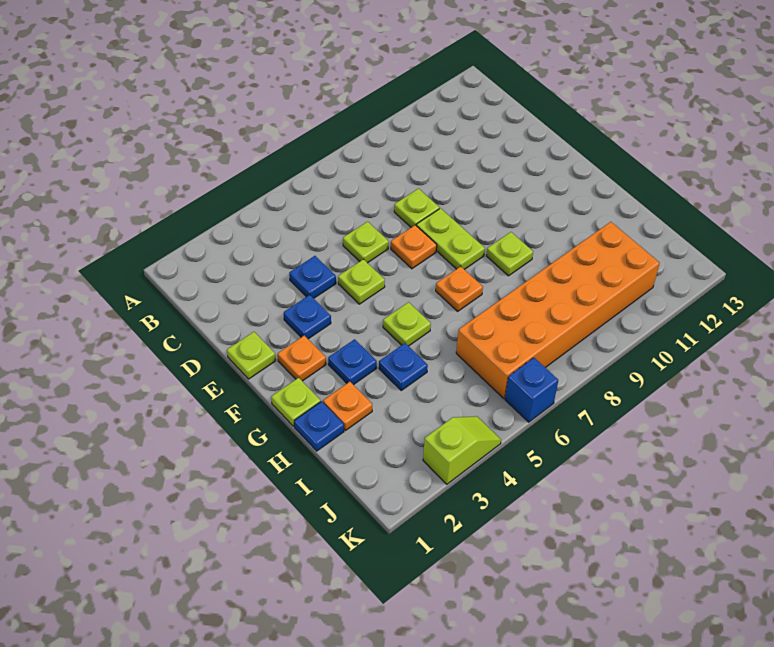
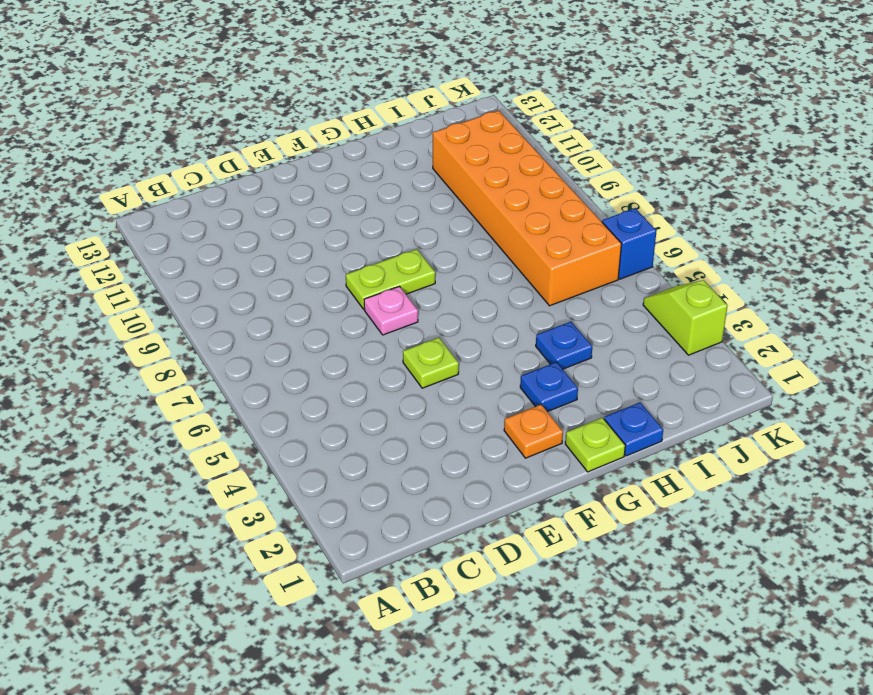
pink 1x1 plate [364,286,418,335] -> orange 1x1 plate [391,225,437,269]
none -> blue 1x1 plate [289,256,336,298]
none -> lime 1x1 plate [343,222,389,263]
none -> lime 1x1 plate [394,189,439,227]

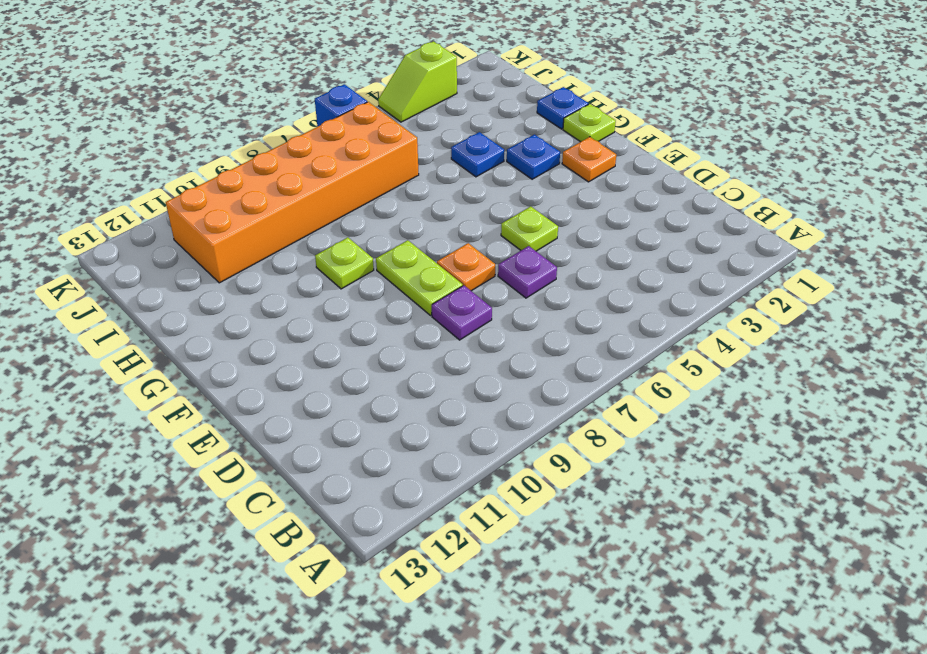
purple 1x1 plate [498,246,557,298] -> lime 1x1 plate [343,222,389,263]
purple 1x1 plate [432,285,492,340] -> lime 1x1 plate [394,189,439,227]
none -> blue 1x1 plate [289,256,336,298]
none -> lime 1x1 plate [227,332,276,379]
none -> blue 1x1 plate [284,295,331,339]

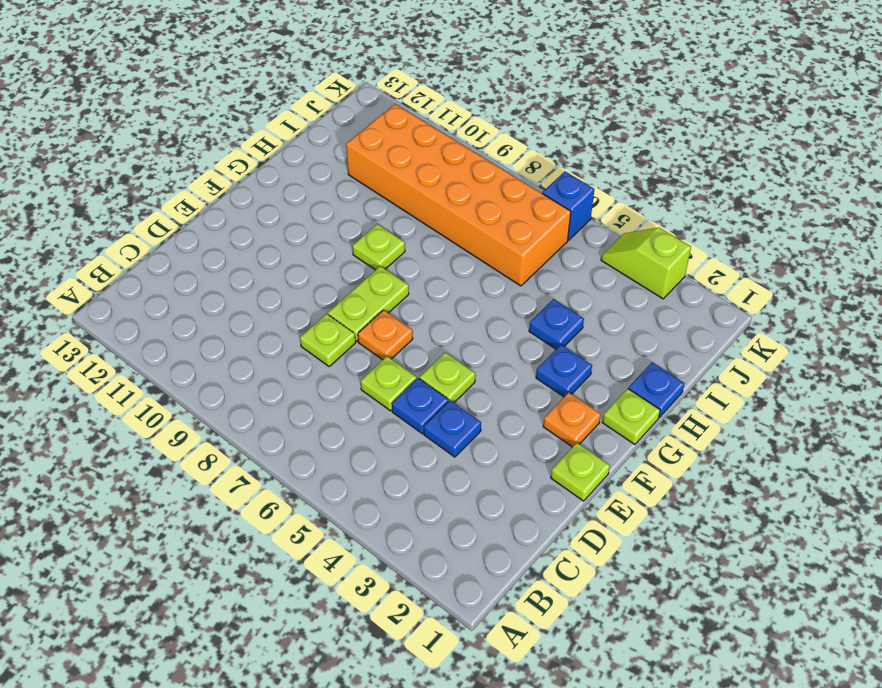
blue 1x1 plate [392,378,449,434] -> blue 1x1 plate moved to [284,295,331,339]
none -> lime 1x1 plate [383,302,431,346]
none -> orange 1x1 plate [436,266,483,311]
none -> orange 1x1 plate [323,382,372,431]

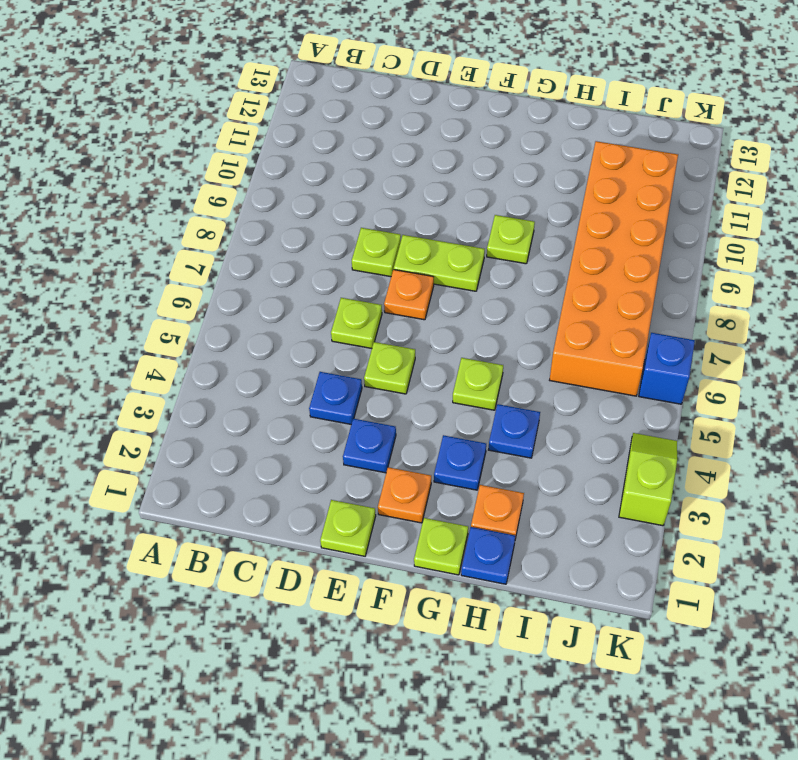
none -> orange 1x1 plate [436,266,483,311]

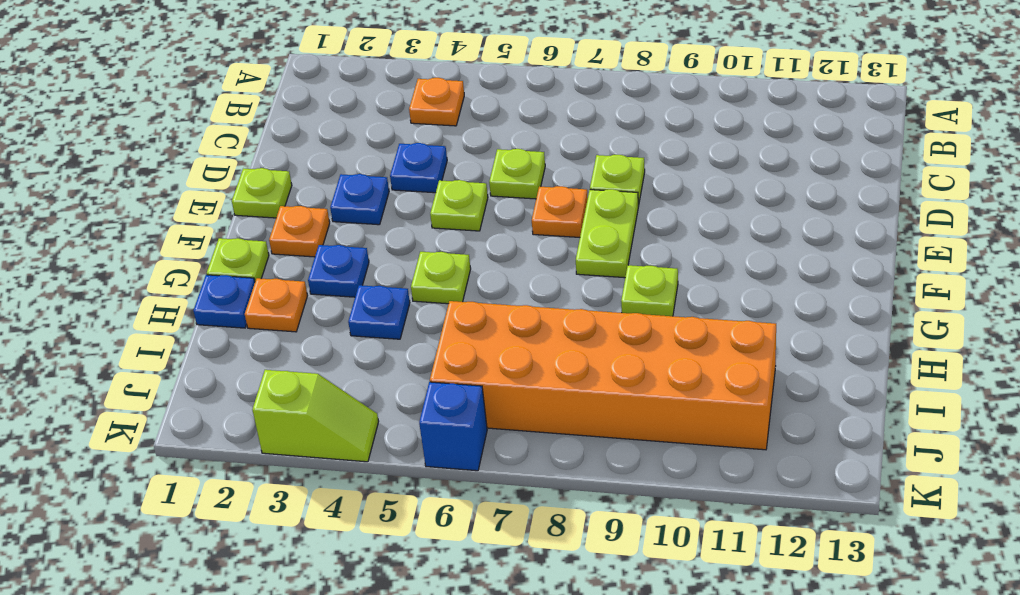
orange 1x1 plate [409,78,464,126] -> orange 1x1 plate moved to [436,266,483,311]

